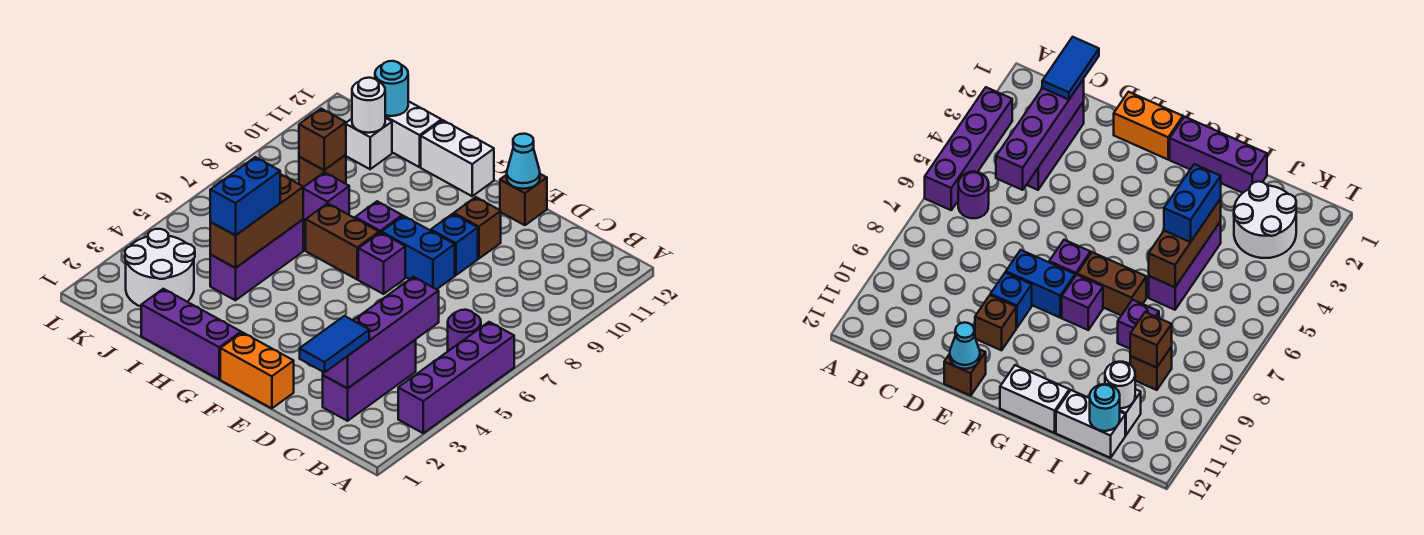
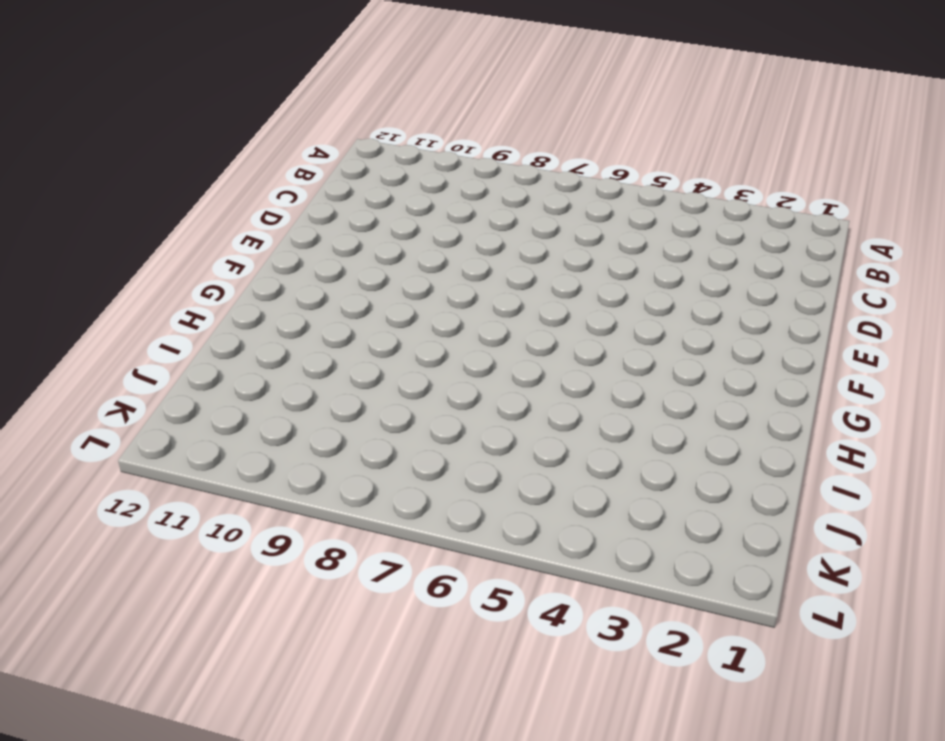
none -> purple 1x4 brick [398,322,514,433]
none -> purple 1x1 round brick [448,310,481,351]
none -> purple 1x3 brick [323,340,416,421]

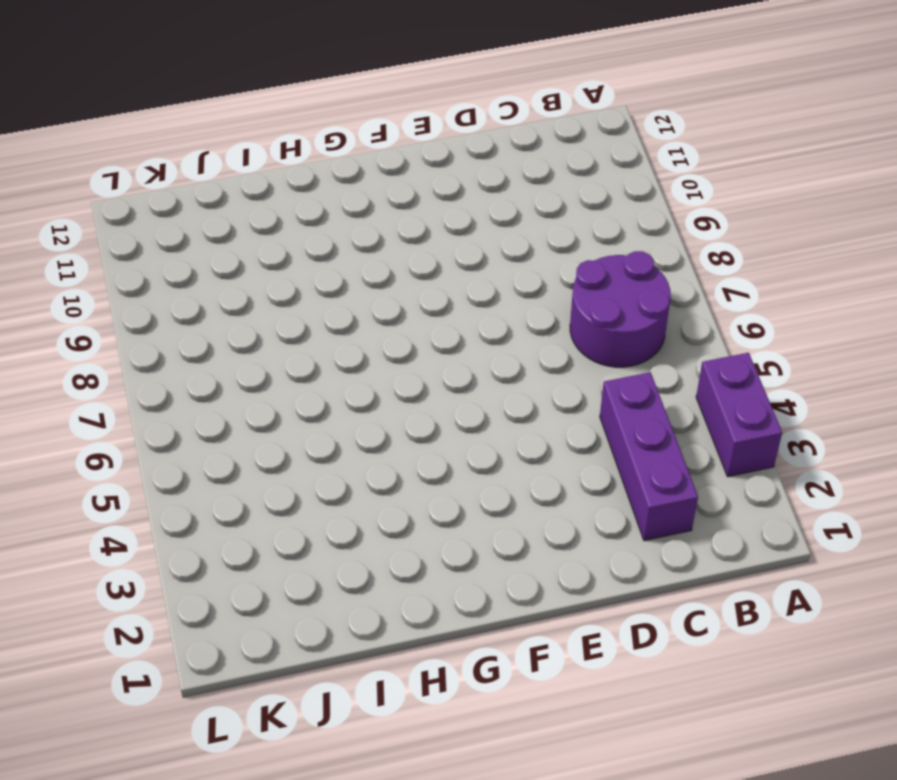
purple 1x2 brick [696,353,782,477] -> purple 1x4 brick [398,322,514,433]
purple 2x2 round brick [570,251,671,367] -> purple 1x1 round brick [448,310,481,351]
none -> orange 1x2 brick [220,332,294,408]
none -> blue 1x2 brick [381,216,455,289]
none -> blue 1x1 brick [431,214,478,275]

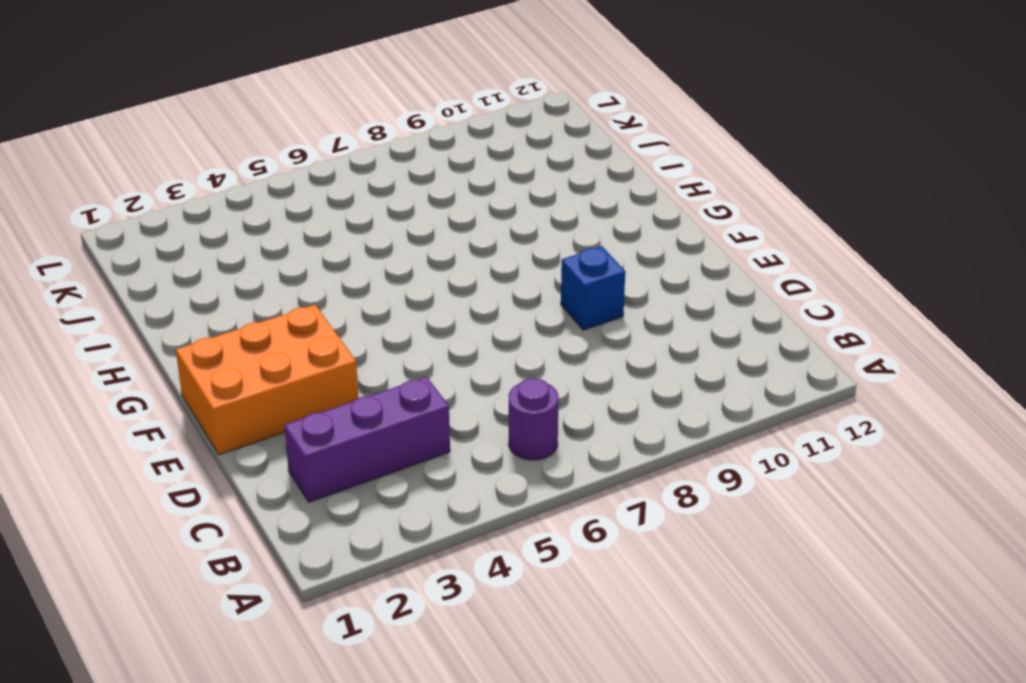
orange 2x3 brick [176,305,358,455] -> orange 1x2 brick [220,332,294,408]
none -> purple 1x4 brick [398,322,514,433]
none -> blue 1x2 brick [381,216,455,289]
none -> brown 1x1 brick [454,197,501,259]

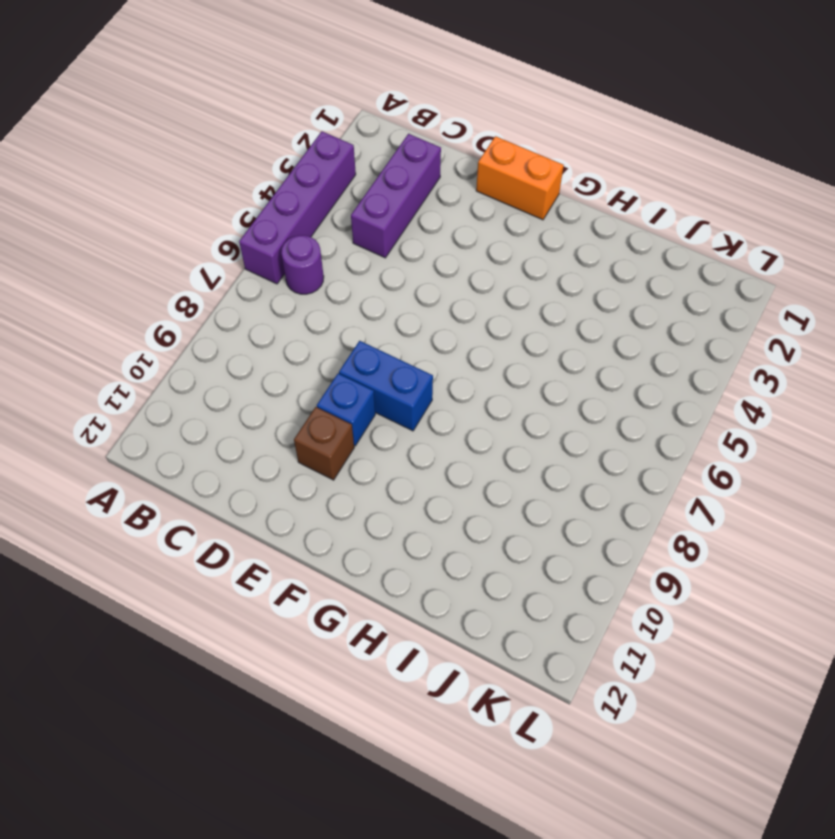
none -> brown 1x1 brick [500,174,547,225]
none -> purple 1x1 brick [358,232,405,294]
none -> purple 1x3 brick [141,289,241,379]

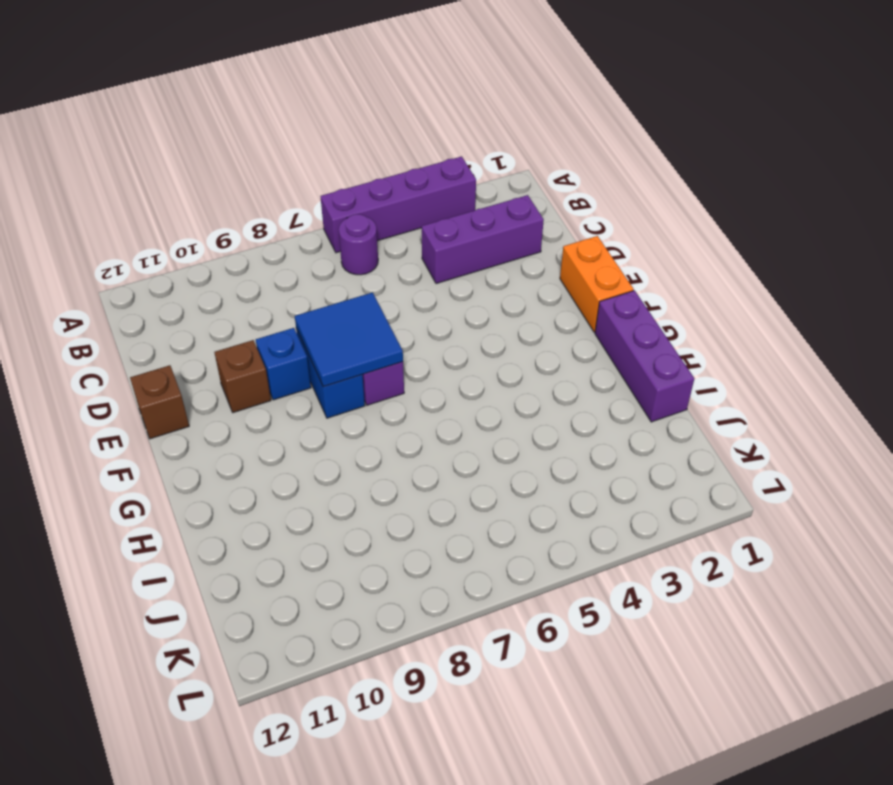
blue 2x2 tile [295,293,403,387] -> none
none -> brown 1x2 brick [306,203,379,279]
none -> purple 1x1 brick [355,201,402,233]
none -> white 1x2 brick [421,120,494,196]

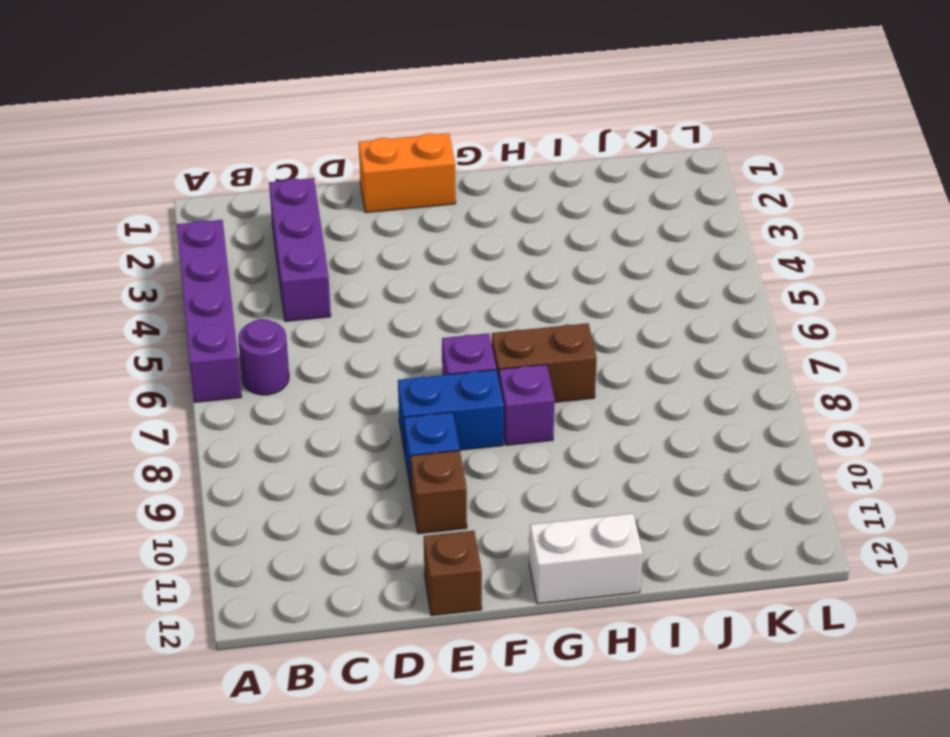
none -> purple 1x3 brick [141,289,241,379]
none -> purple 1x3 brick [210,220,303,300]
none -> purple 1x1 brick [303,172,349,222]

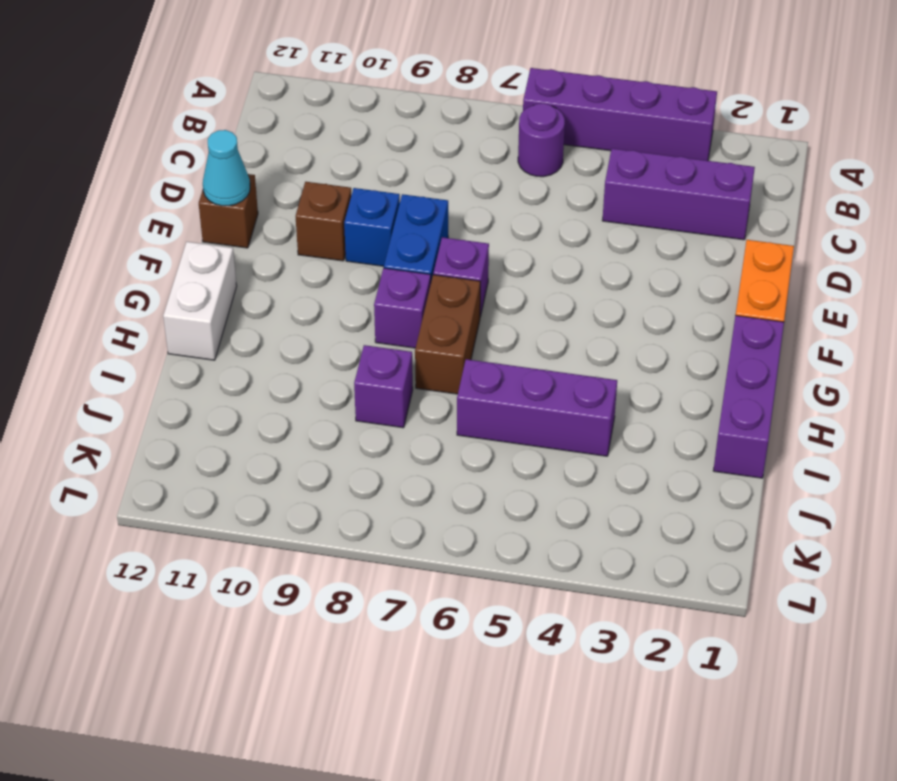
none -> white 1x2 brick [385,101,441,167]
none -> white 2x2 round brick [125,229,195,307]
none -> brown 1x1 brick [299,155,346,187]

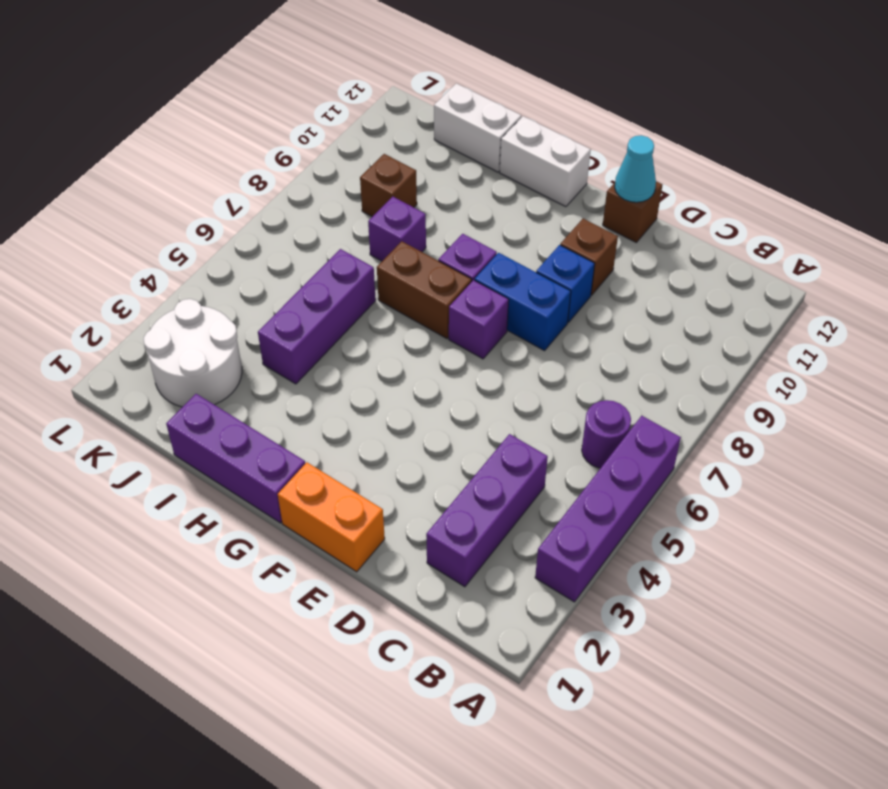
none -> white 1x1 brick [346,118,392,169]
none -> purple 1x4 brick [323,277,439,388]
none -> brown 1x3 brick [210,174,303,268]

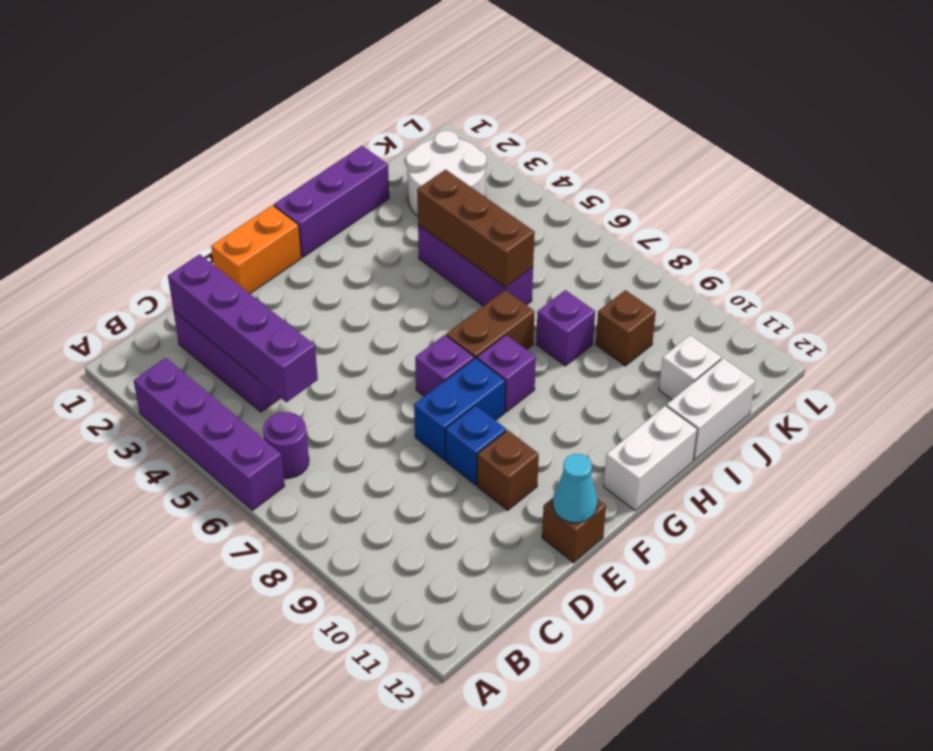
none -> brown 1x1 brick [299,109,346,170]
none -> white 1x1 round brick [352,78,385,133]
none -> cyan 1x1 round brick [375,61,408,116]

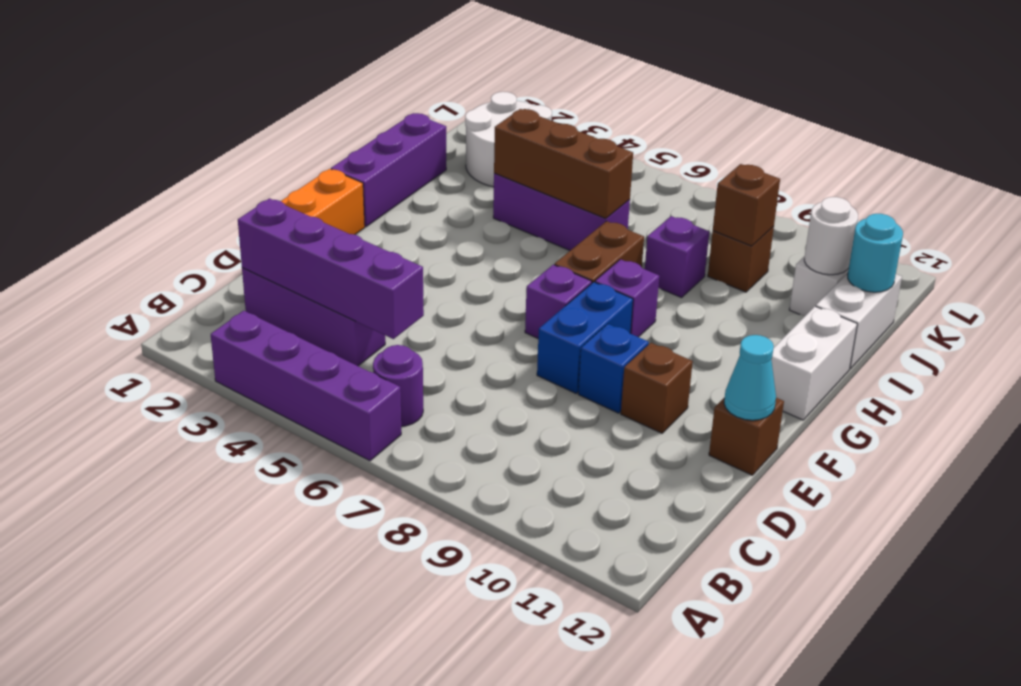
none -> blue 1x2 tile [300,316,369,372]
none -> blue 1x2 brick [210,157,280,236]

